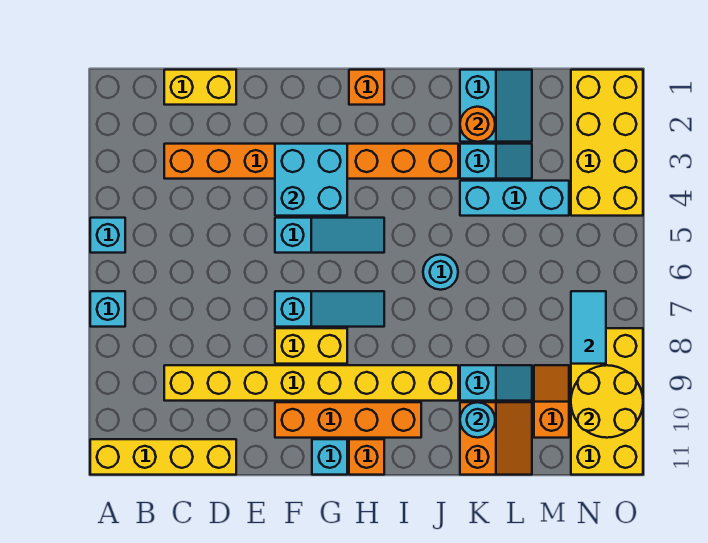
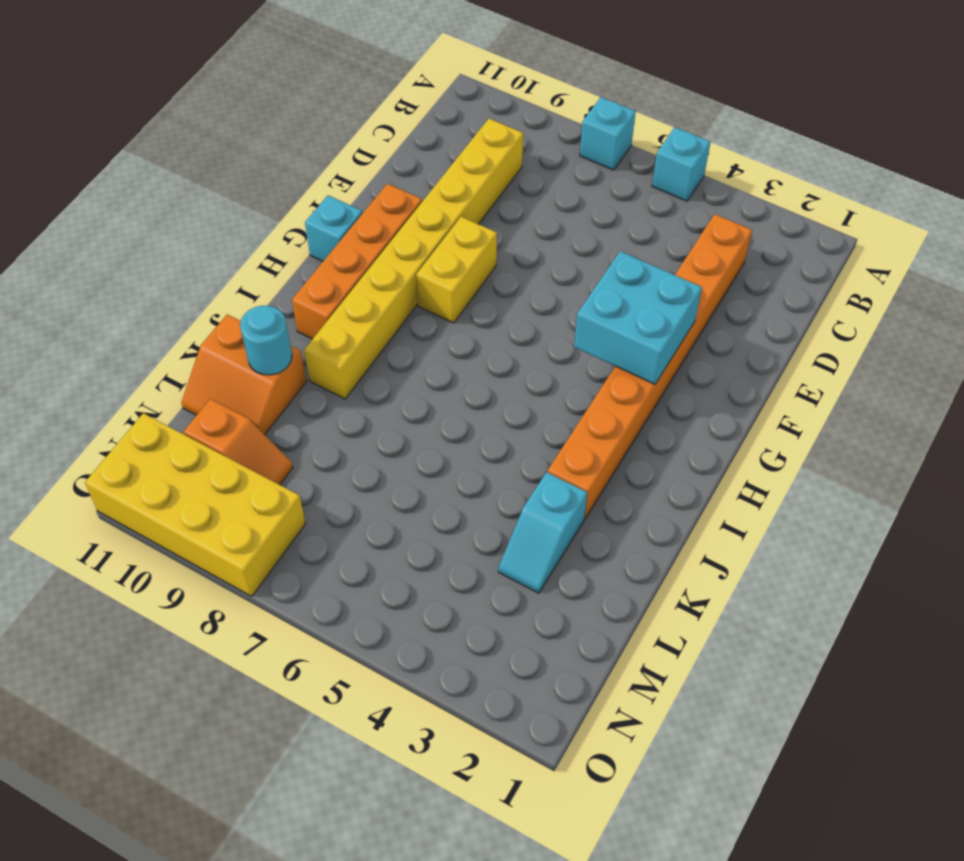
none -> yellow 1x4 brick [90,439,236,475]
none -> yellow 1x2 brick [164,70,236,105]
none -> cyan 1x3 slope [275,218,384,253]

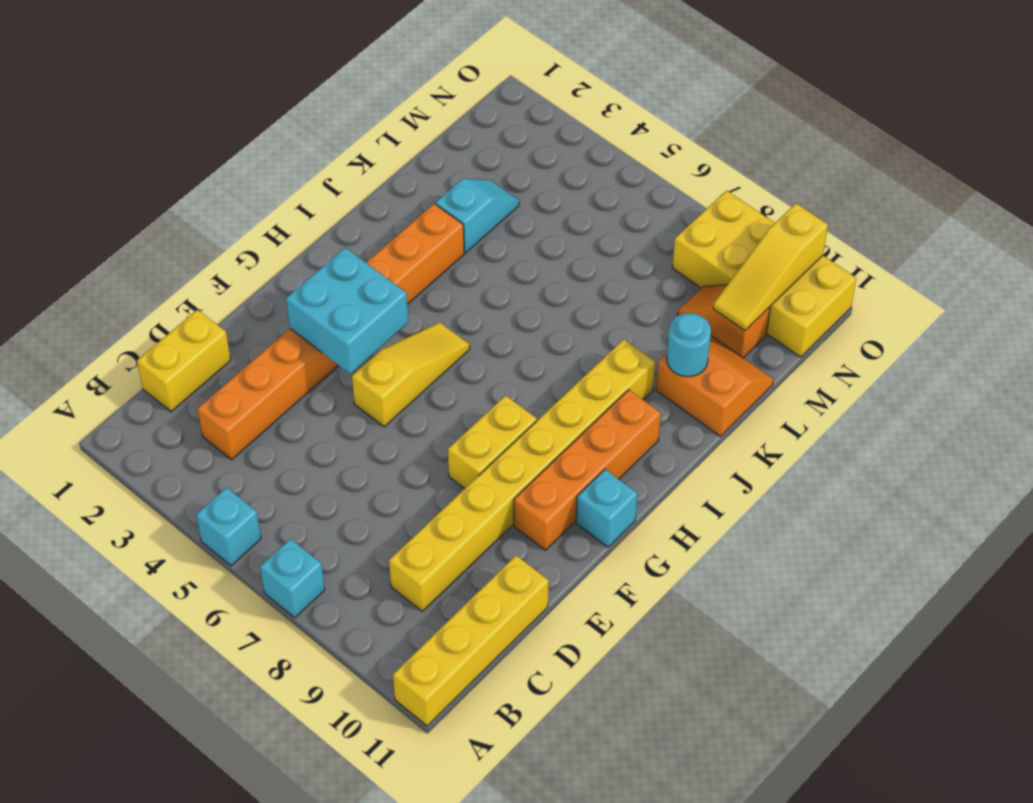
yellow 1x3 slope [352,322,470,427] -> cyan 1x3 slope [275,218,384,253]
yellow 1x3 slope [713,203,828,331] -> yellow 2x2 round brick [571,365,643,438]
none -> cyan 1x3 slope [275,291,384,327]
none -> orange 1x1 brick [349,70,384,105]
none -> orange 1x1 brick [349,439,384,475]

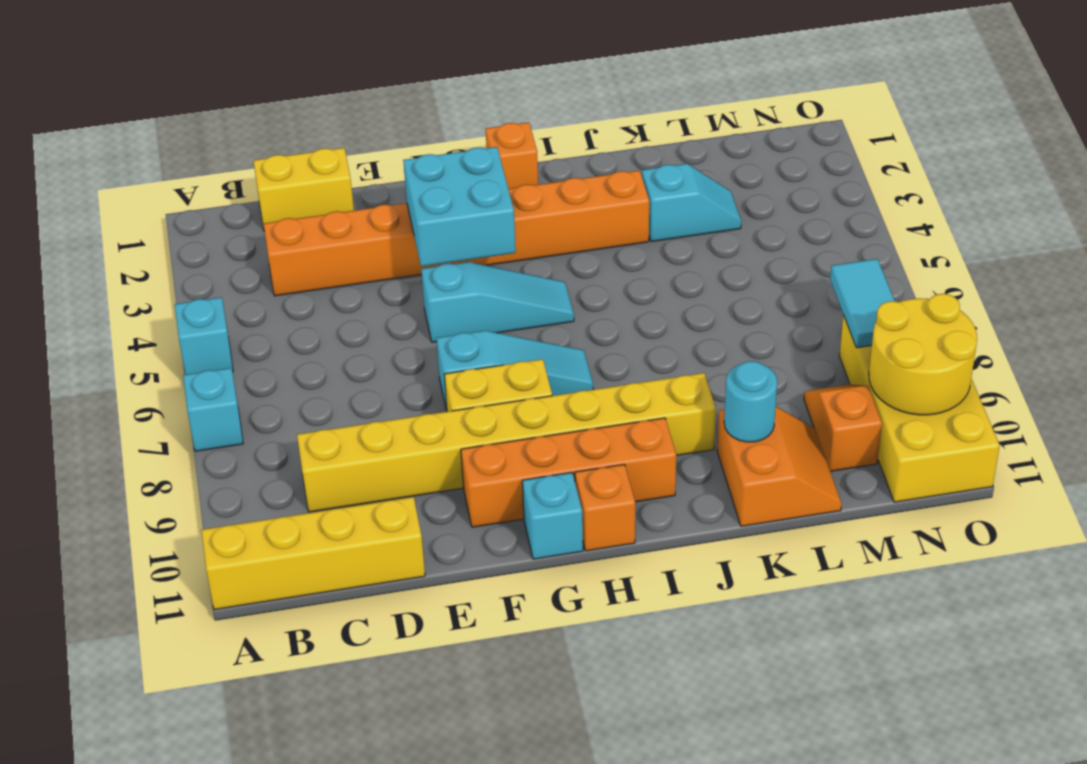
none -> cyan 1x1 round brick [423,255,458,290]
none -> cyan 2x2 slope [460,70,532,142]
none -> cyan 1x3 brick [460,181,569,216]

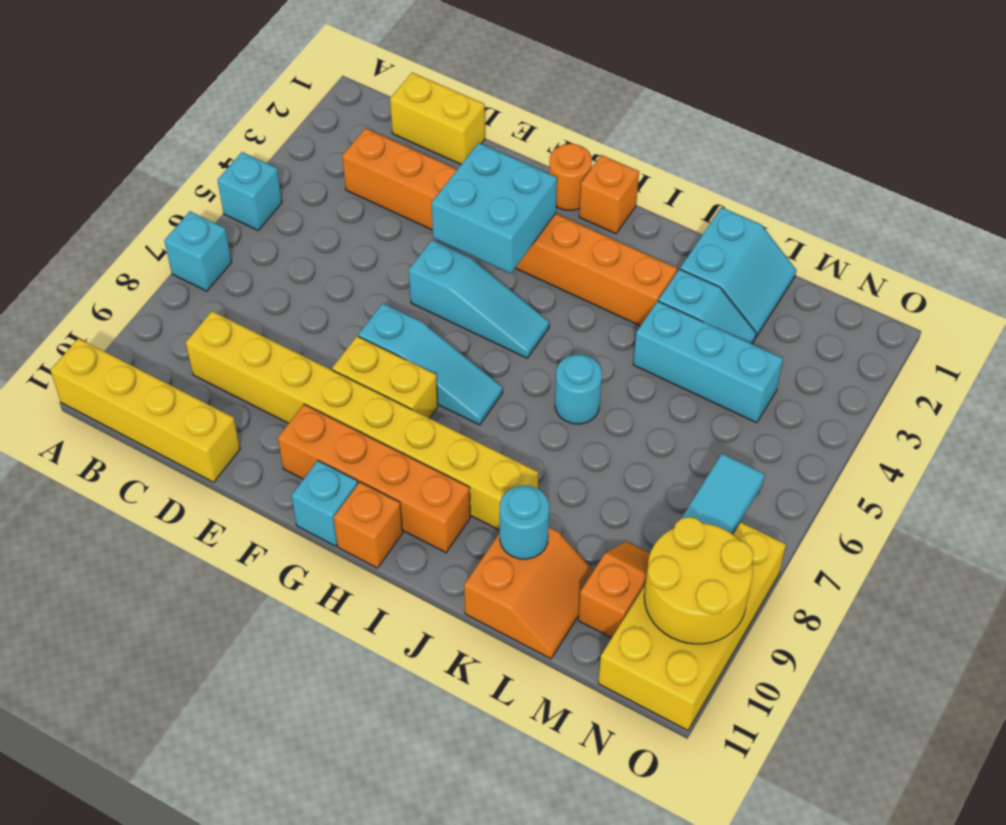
orange 1x1 round brick [549,143,592,211] -> orange 1x1 round brick moved to [460,107,495,142]
none -> cyan 1x2 slope [460,365,532,401]
none -> yellow 2x4 brick [571,70,643,216]

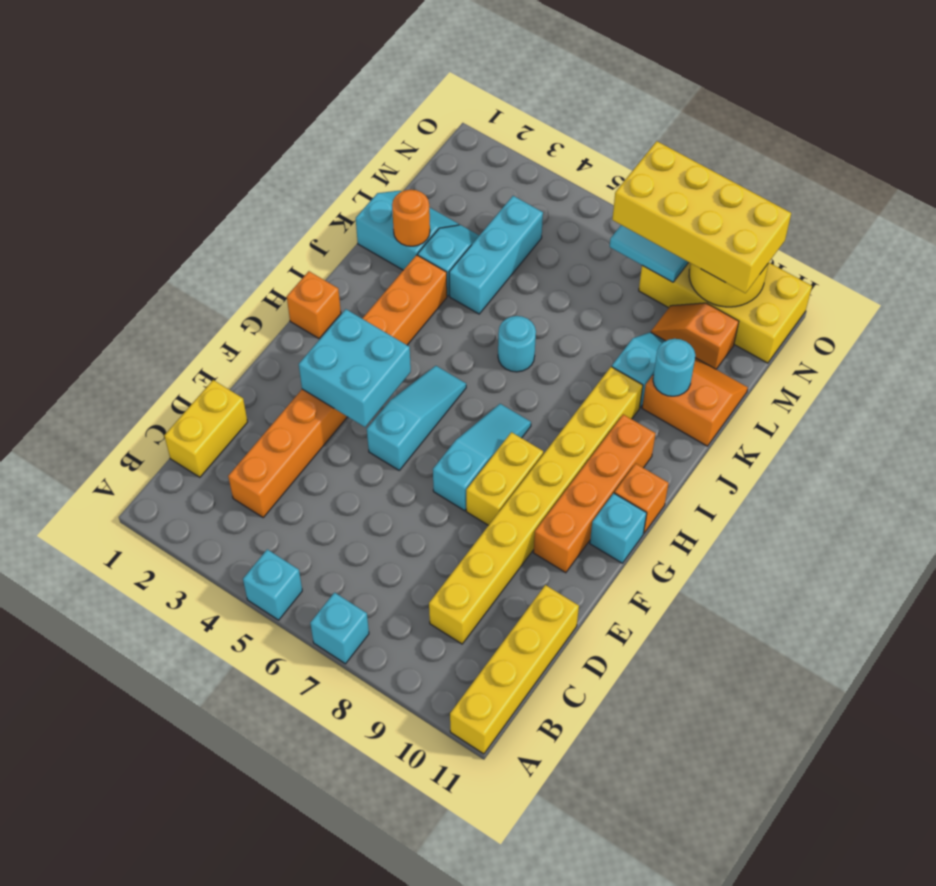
yellow 2x4 brick [612,141,791,293] -> yellow 2x4 brick moved to [571,70,643,216]

